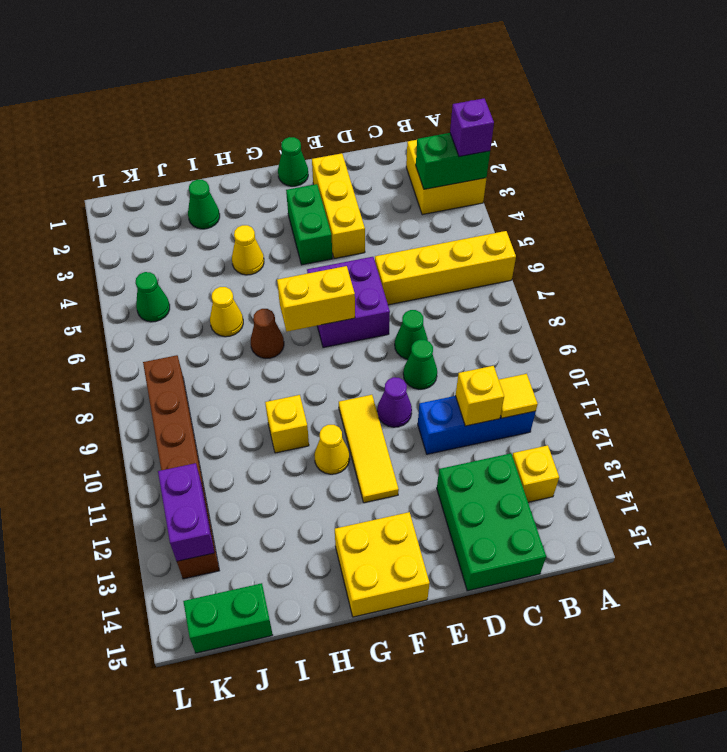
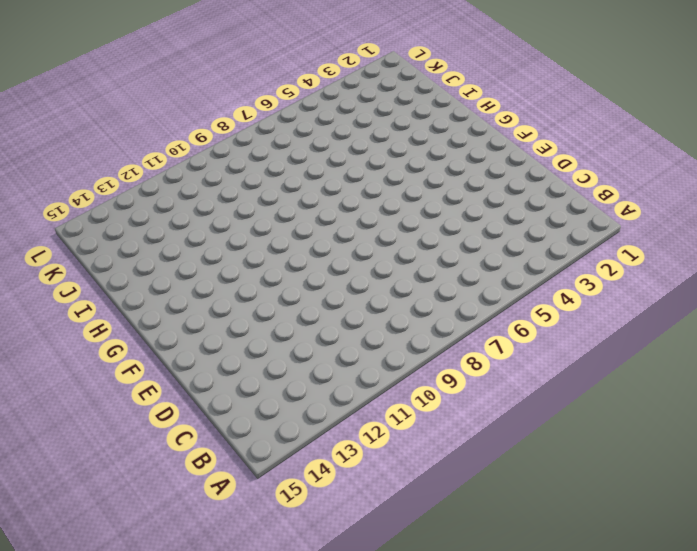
none -> yellow 2x2 brick [406,140,486,215]
none -> yellow 1x4 brick [375,231,516,305]
none -> blue 1x3 brick [418,396,536,454]

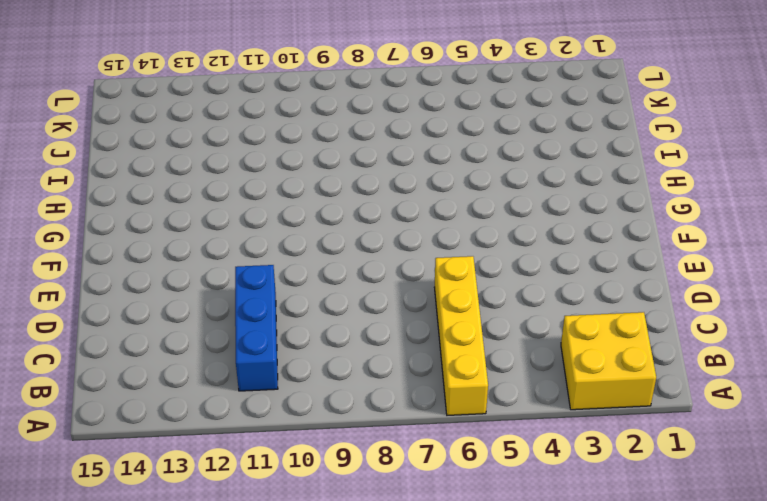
none -> yellow 1x1 brick [512,445,559,502]
none -> green 2x3 brick [437,453,546,591]
none -> green 1x1 cone [395,310,428,359]

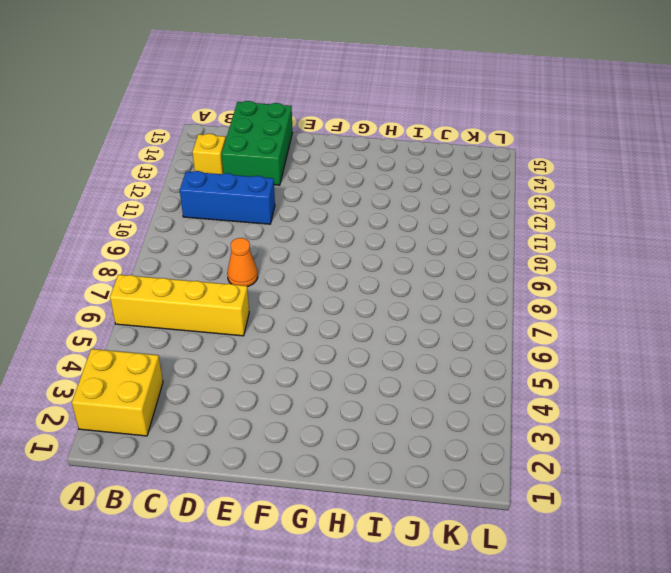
orange 1x1 cone [227,238,258,287] -> green 1x1 cone [395,310,428,359]
none -> green 1x1 cone [403,340,437,389]
none -> yellow 1x3 brick [312,153,365,259]
none -> purple 2x2 brick [307,257,390,348]

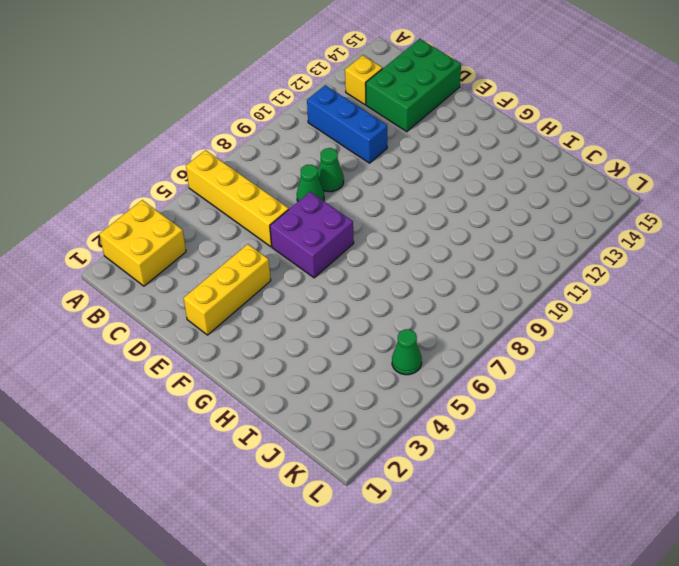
none -> purple 1x1 cone [377,377,412,427]
none -> green 1x1 cone [278,137,308,186]
none -> green 1x2 brick [286,184,332,265]

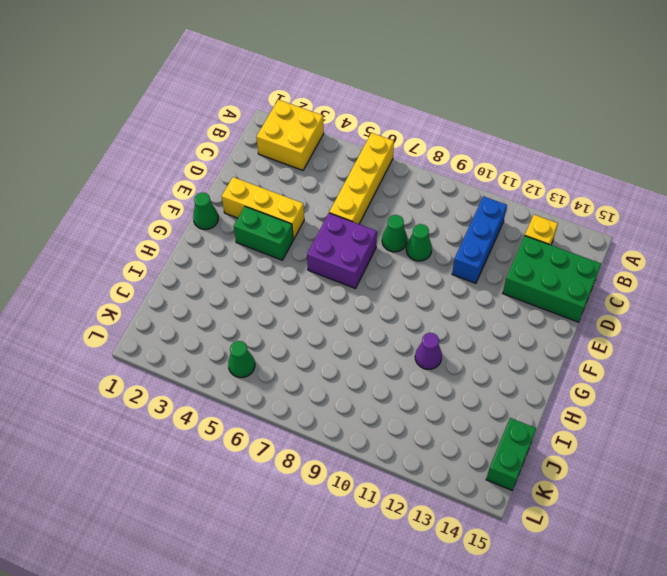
purple 1x1 cone [415,333,442,369] -> purple 1x1 cone moved to [377,377,412,427]
none -> yellow 1x3 tile [339,395,399,503]
none -> yellow 2x2 brick [335,512,430,617]
none -> yellow 1x1 cone [314,425,350,474]

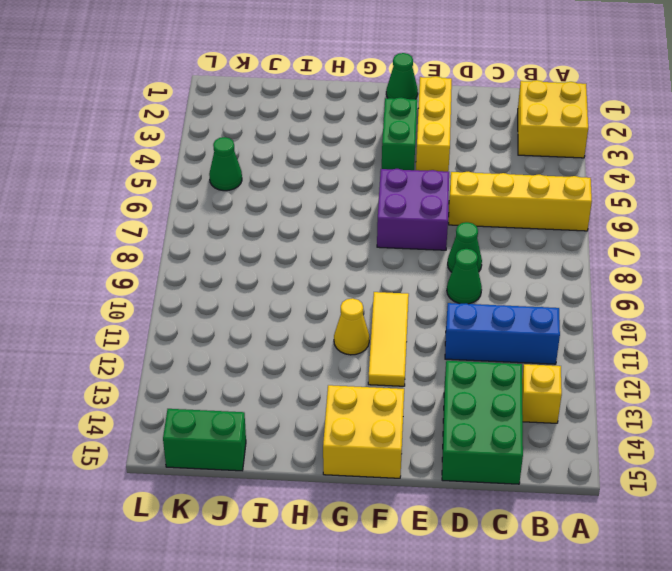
none -> purple 1x1 cone [377,377,412,427]
none -> yellow 1x1 cone [232,225,264,275]
none -> brown 1x1 cone [251,309,284,359]

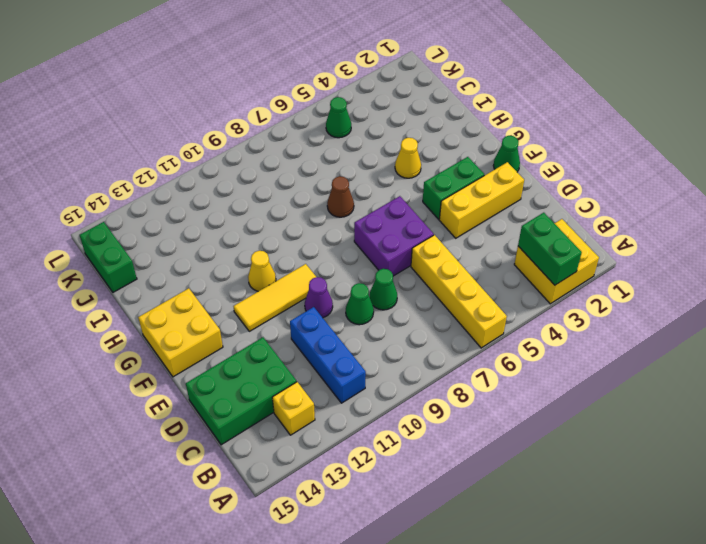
none -> yellow 1x1 brick [265,395,309,453]
none -> green 1x1 cone [188,180,220,229]
none -> yellow 1x1 cone [210,287,243,337]

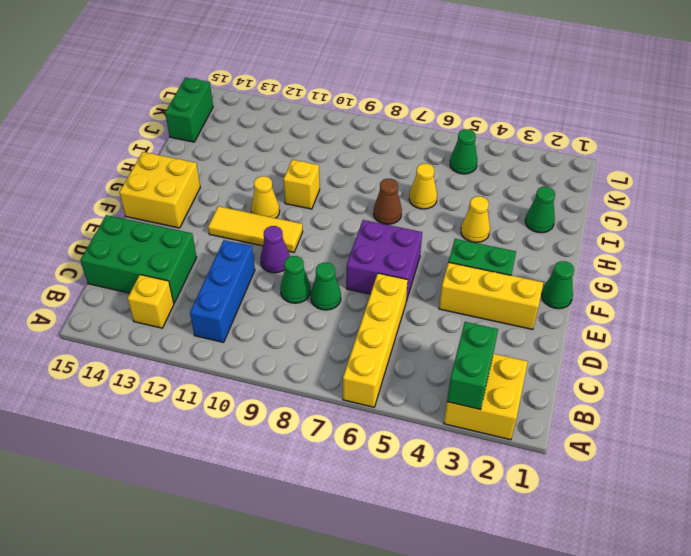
none -> brown 1x6 brick [143,355,219,579]
none -> yellow 1x1 tile [499,374,538,418]
none -> yellow 1x1 brick [455,366,504,426]

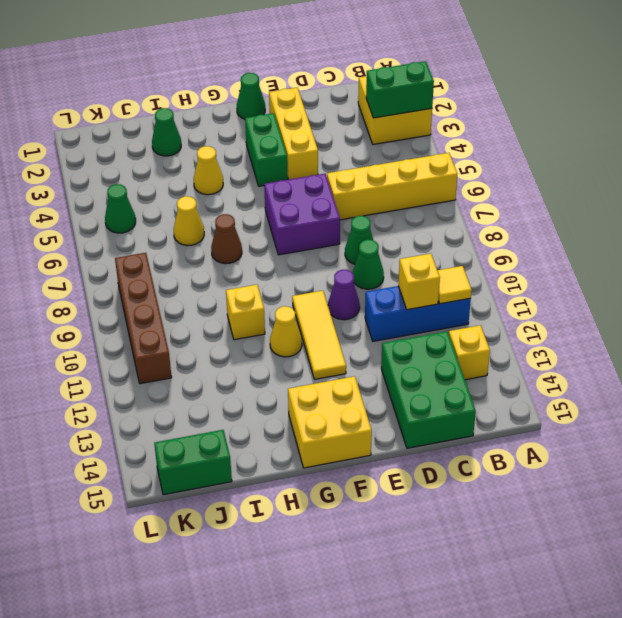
brown 1x4 brick [115,253,172,384] -> brown 1x6 brick [143,355,219,579]
none -> yellow 1x2 brick [277,266,355,332]
none -> purple 1x2 brick [158,463,214,561]
none -> purple 1x1 brick [450,99,494,157]

